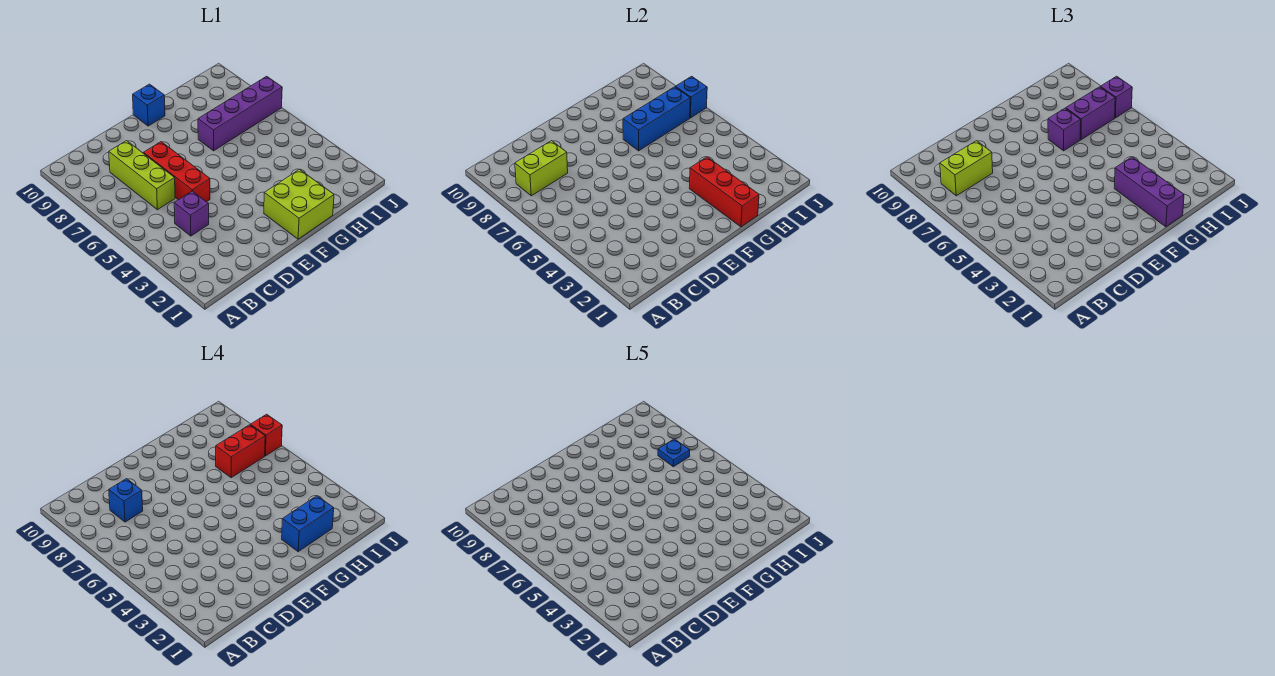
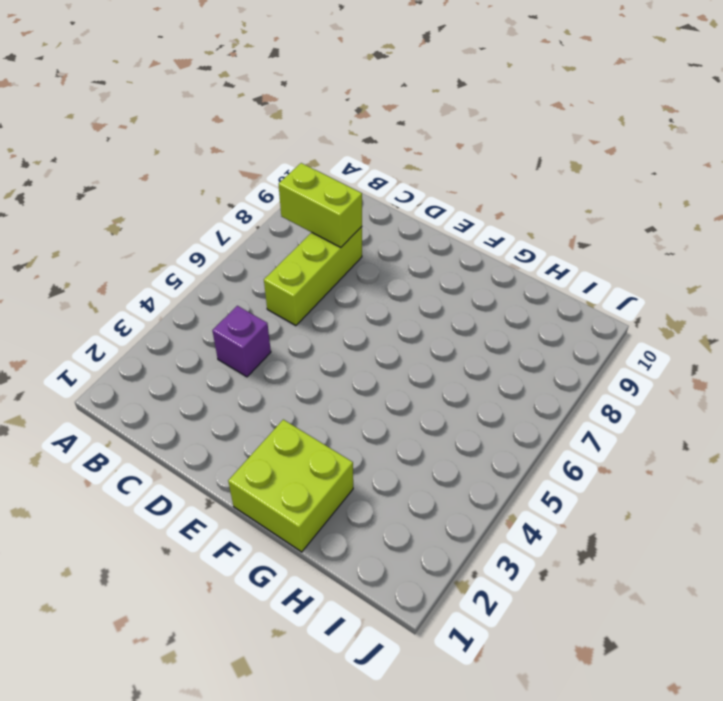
none -> red 1x3 brick [144,142,210,202]
none -> blue 1x1 brick [133,84,165,126]
none -> purple 1x4 brick [198,76,282,151]

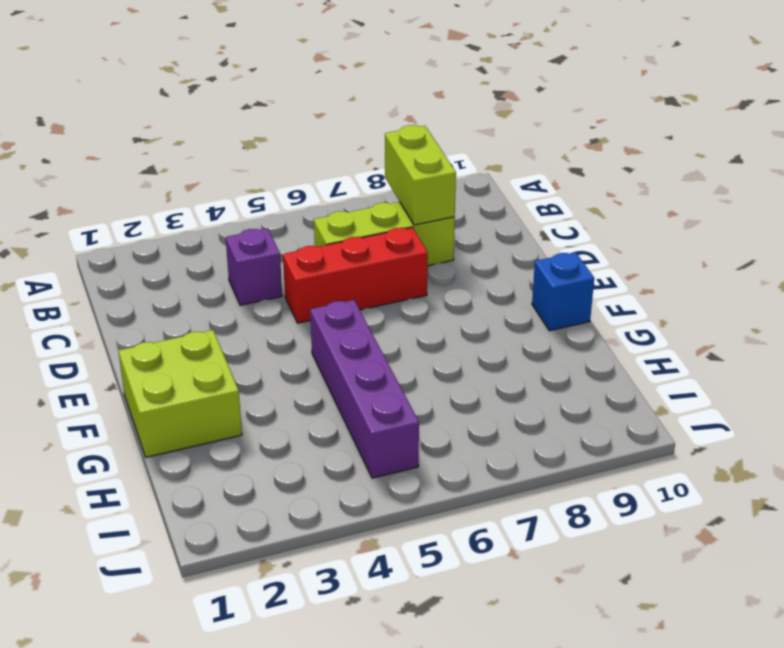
purple 1x4 brick [310,300,419,478] -> purple 1x4 brick moved to [198,76,282,151]
none -> red 1x3 brick [689,157,759,227]
none -> blue 1x3 brick [623,87,690,151]
none -> blue 1x1 brick [675,76,707,118]

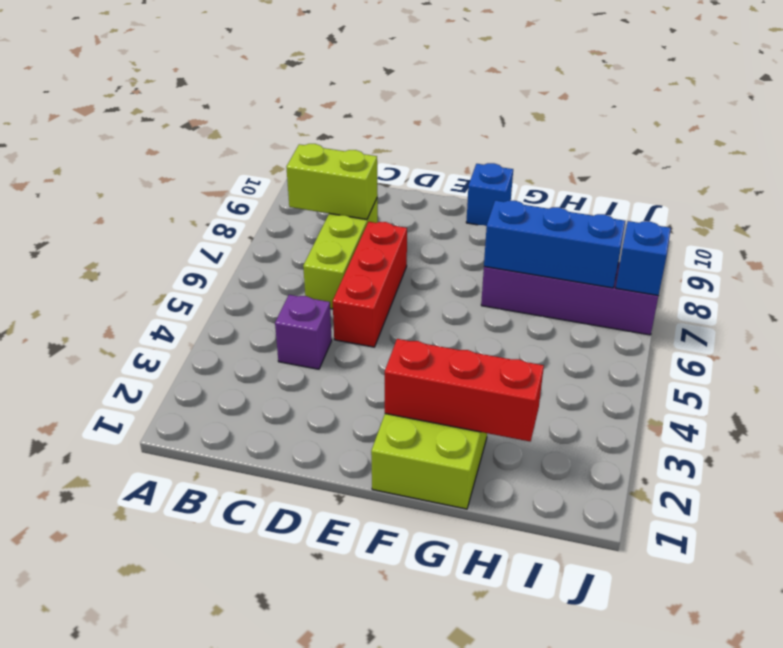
red 1x3 brick [385,339,544,441] -> red 1x3 brick turned to [689,157,759,227]
none -> lime 1x2 brick [940,141,993,196]
none -> purple 1x3 brick [1114,157,1184,227]
none -> purple 1x1 brick [1048,108,1081,151]

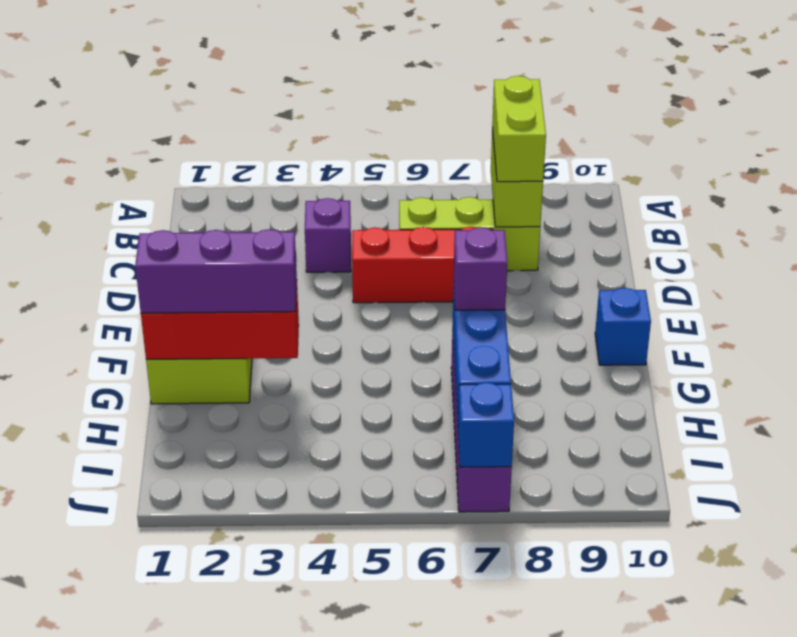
none -> purple 1x2 brick [1066,87,1115,140]
none -> purple 1x1 brick [1100,76,1132,118]
none -> blue 1x1 brick [109,479,143,522]

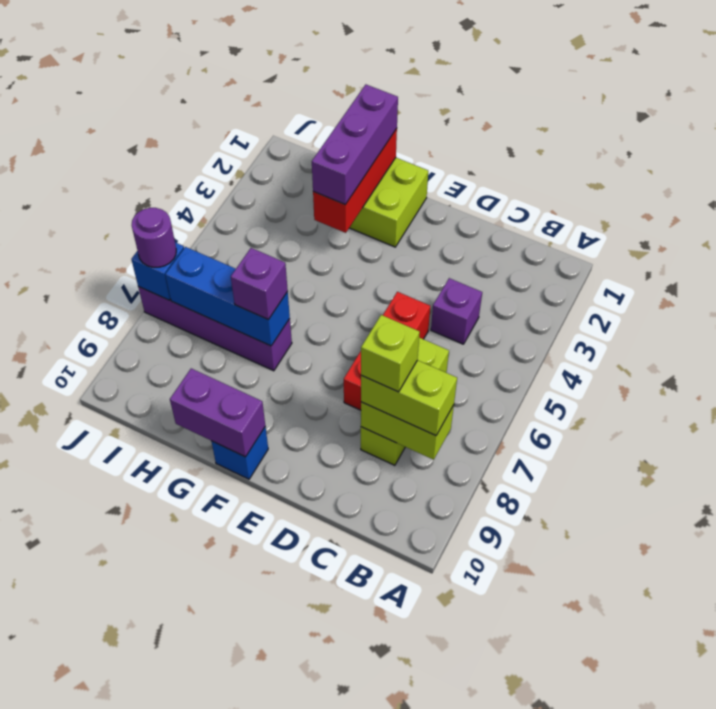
lime 1x1 brick [361,315,420,392] -> blue 1x1 brick [109,479,143,522]
purple 1x2 brick [170,369,265,457] -> purple 1x2 brick moved to [1066,87,1115,140]
purple 1x1 round brick [132,208,176,267] -> purple 1x1 brick [1100,76,1132,118]
none -> blue 1x2 brick [282,496,334,552]
none -> red 1x2 brick [216,425,265,478]
none -> red 1x1 brick [250,414,282,456]

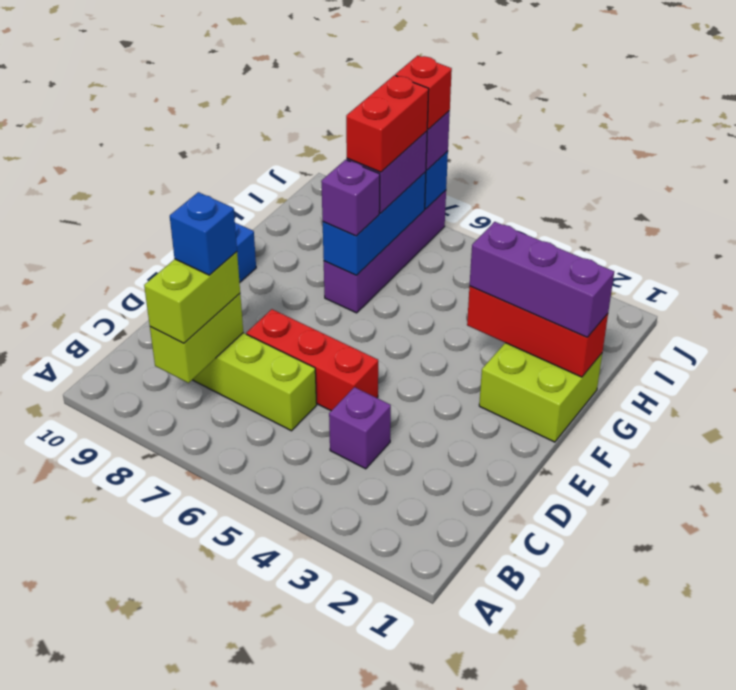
none -> blue 1x2 brick [282,496,334,552]
none -> blue 1x1 plate [658,439,690,467]

